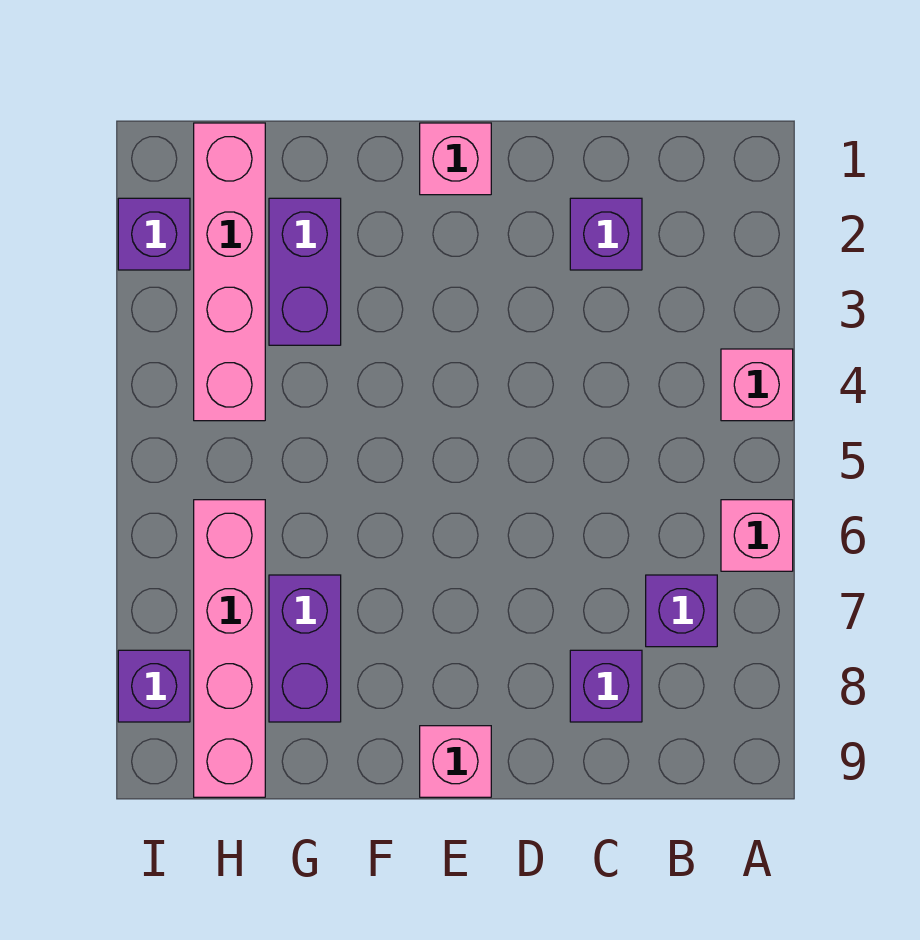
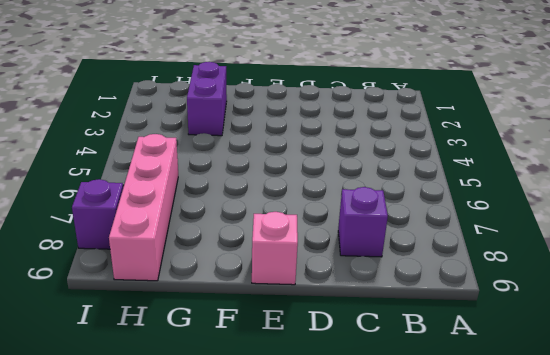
none -> pink 1x1 brick [721,349,793,421]
none -> pink 1x1 brick [721,500,793,571]
none -> purple 1x1 brick [646,575,717,647]

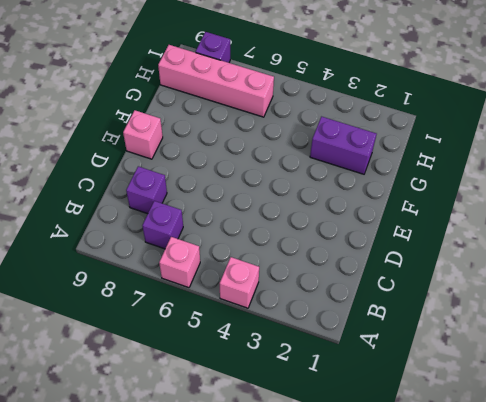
none -> purple 1x1 brick [570,198,642,270]
none -> pink 1x1 brick [420,123,491,195]
none -> purple 1x2 brick [269,575,341,722]

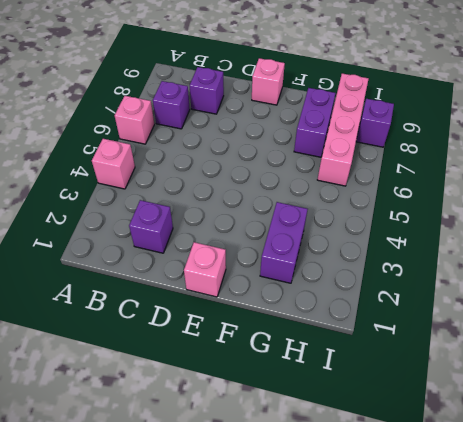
none -> pink 1x4 brick [194,123,265,421]
none -> purple 1x1 brick [118,198,190,270]

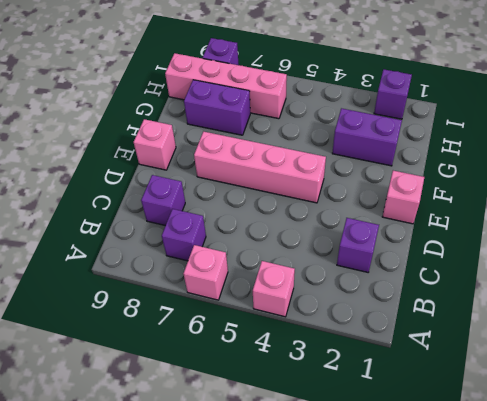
pink 1x4 brick [194,132,326,203] -> pink 1x4 brick moved to [194,123,265,421]

